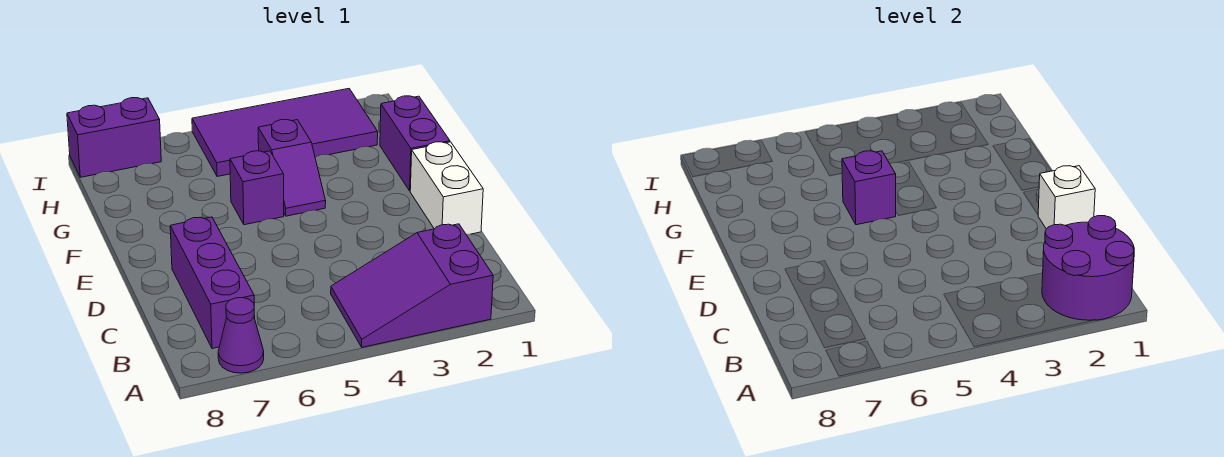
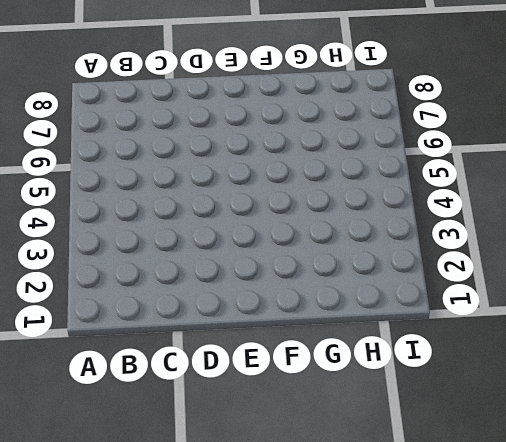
none -> purple 2x3 slope [331,224,493,347]
none -> purple 1x1 cone [218,298,264,373]
none -> purple 1x3 brick [170,217,255,349]

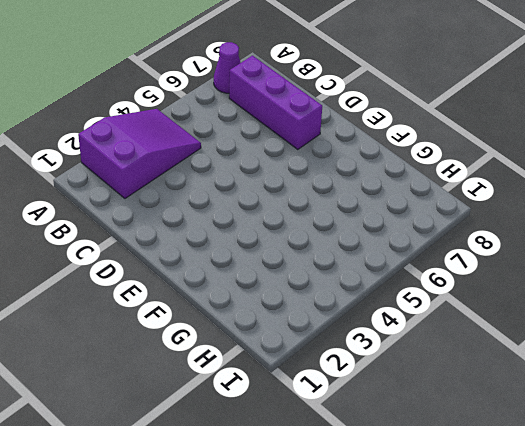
none -> white 1x2 brick [410,142,483,234]
none -> purple 1x2 brick [380,96,450,191]
none -> purple 1x2 slope [258,120,326,216]

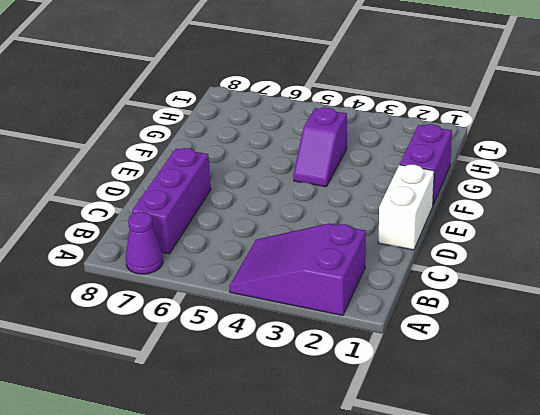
none -> purple 1x1 brick [230,151,284,225]
none -> purple 2x4 tile [192,89,378,177]
none -> purple 1x2 brick [67,98,161,177]

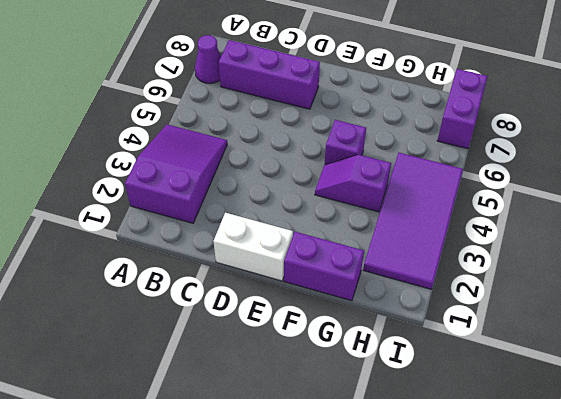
none -> purple 2x2 round brick [1042,216,1134,320]
none -> white 1x1 brick [1038,166,1095,229]
none -> purple 1x1 brick [842,151,896,225]

